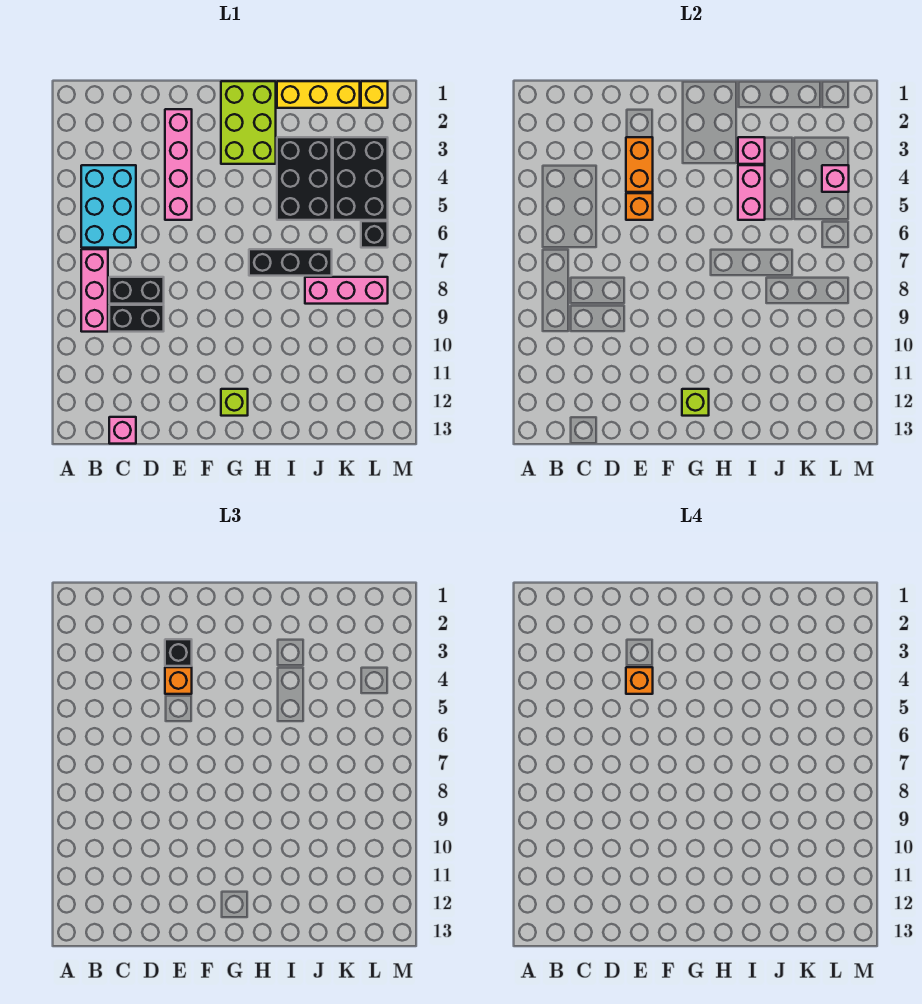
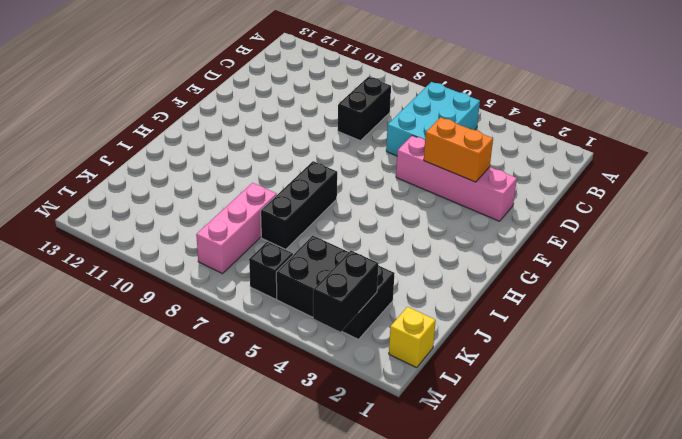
cyan 2x3 brick [386,82,480,156] -> cyan 2x3 brick turned to [81,165,136,248]
black 1x2 brick [313,251,378,332] -> black 1x2 brick moved to [109,305,164,332]
none -> pink 1x3 brick [81,249,108,332]
none -> pink 1x1 brick [109,417,136,444]
none -> lime 2x3 brick [221,81,276,164]

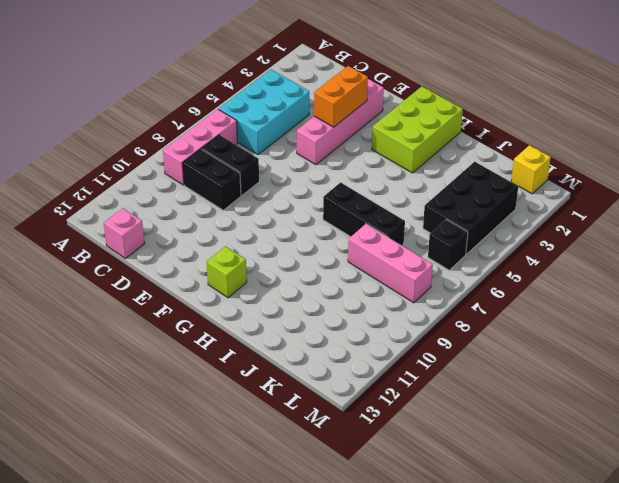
none -> yellow 1x3 brick [277,81,360,108]
none -> black 2x3 brick [277,137,332,220]
none -> orange 1x1 brick [626,193,653,220]

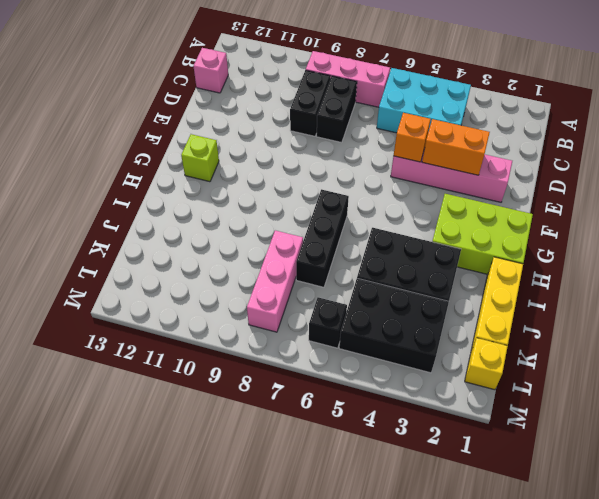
none -> lime 1x1 brick [682,389,709,416]
none -> pink 1x1 brick [738,137,765,164]
none -> pink 1x2 brick [738,165,765,220]

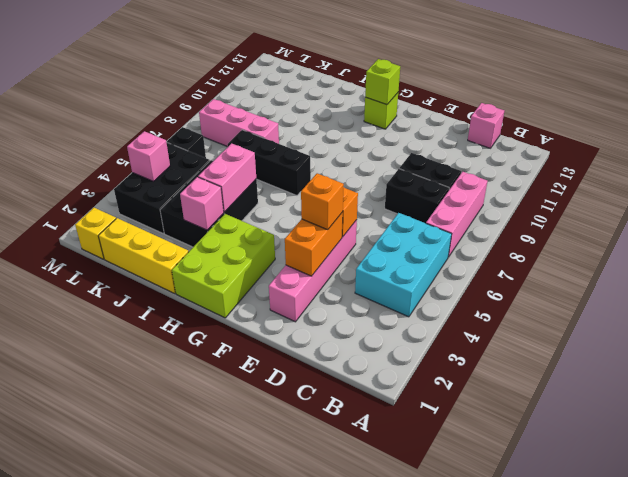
none -> black 1x1 brick [165,639,192,666]
none -> orange 1x1 brick [626,667,653,694]

